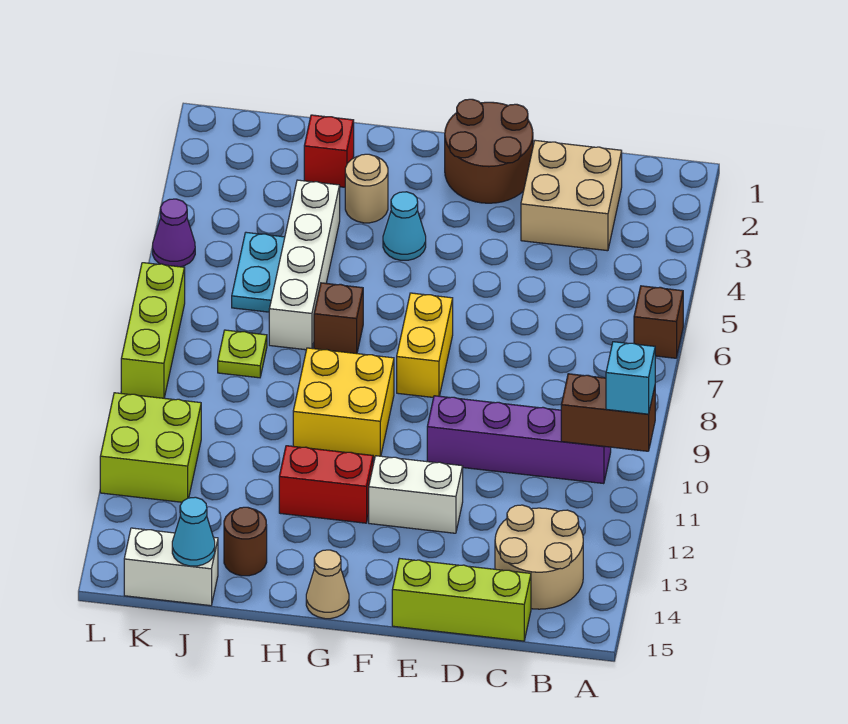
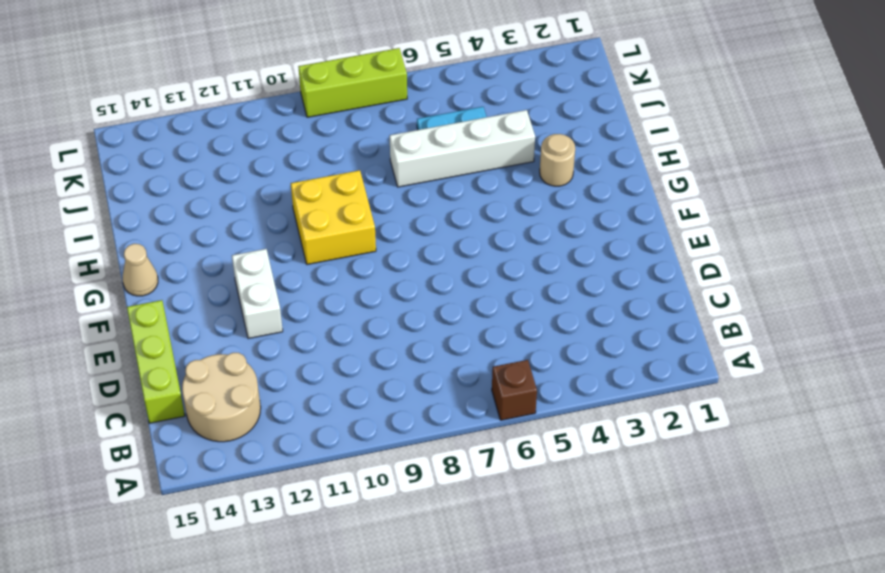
none -> purple 1x4 brick [427,396,611,484]
none -> tan 2x2 brick [521,140,622,251]
none -> brown 2x2 round brick [445,99,533,203]

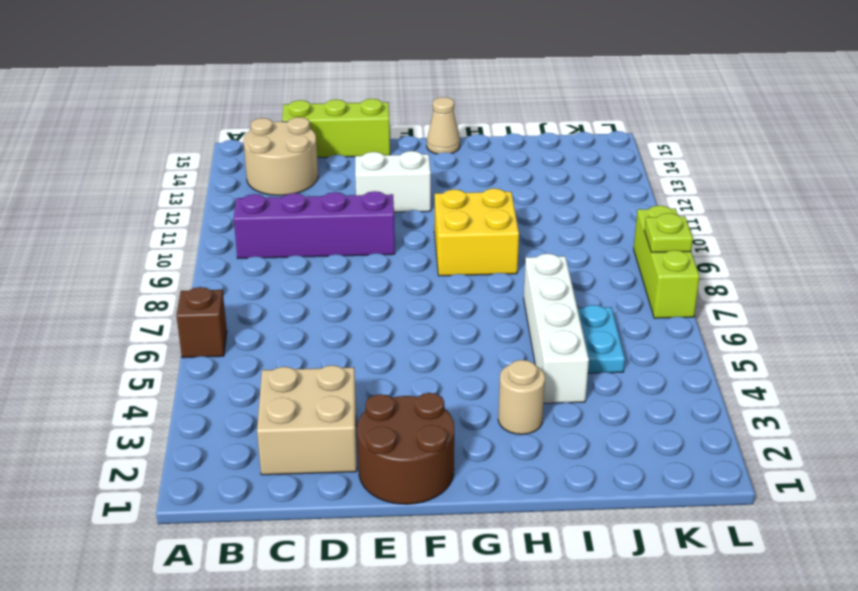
lime 1x1 plate [644,213,693,252] -> lime 1x1 plate moved to [218,330,267,378]
none -> yellow 1x2 brick [397,293,453,398]
none -> cyan 1x1 cone [383,192,426,260]
none -> red 1x2 brick [279,446,373,523]

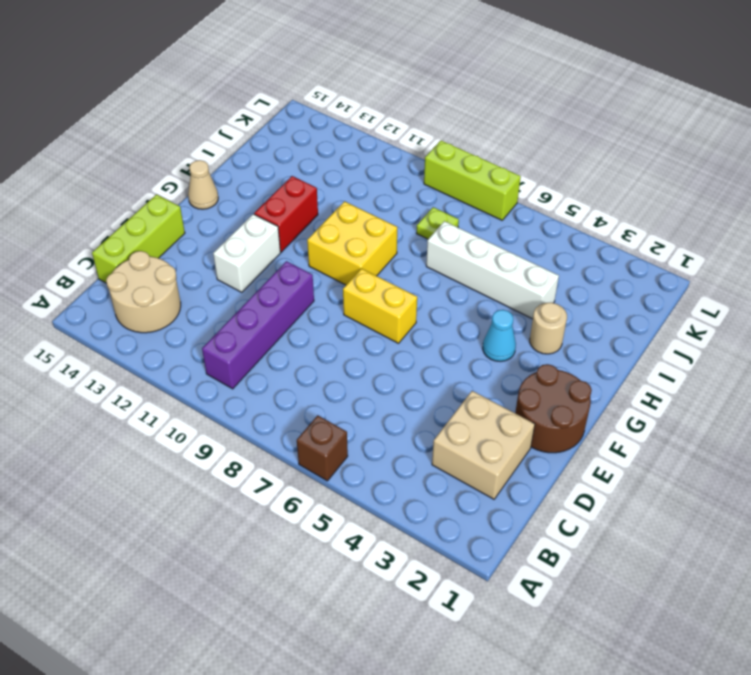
none -> brown 1x1 brick [314,283,363,354]
none -> red 1x1 brick [304,115,354,187]
none -> brown 1x1 round brick [224,507,267,576]

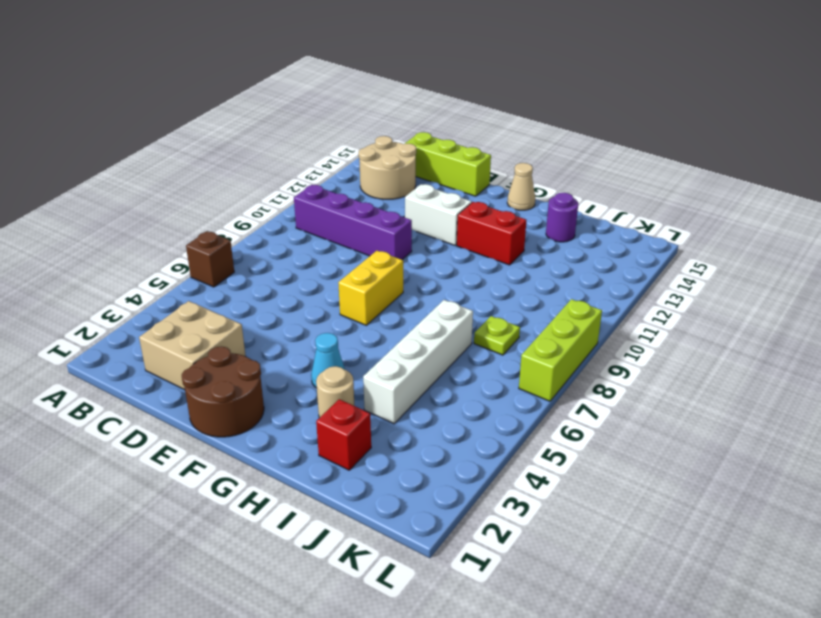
purple 1x1 round brick [546,193,578,242] -> brown 1x1 round brick [224,507,267,576]
none -> yellow 2x2 brick [293,348,394,458]
none -> brown 1x1 brick [314,283,363,354]
none -> cyan 1x2 plate [232,232,285,312]

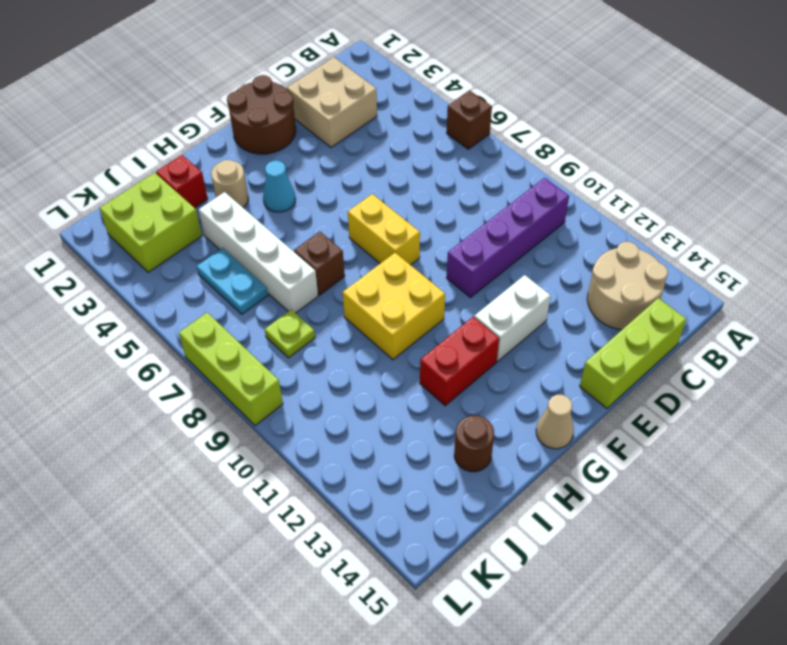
lime 2x2 brick [100,172,202,272] -> lime 2x2 brick moved to [100,393,201,502]
none -> white 1x2 brick [124,528,218,606]
none -> purple 1x1 cone [153,199,195,267]
none -> brown 1x2 brick [561,374,655,451]

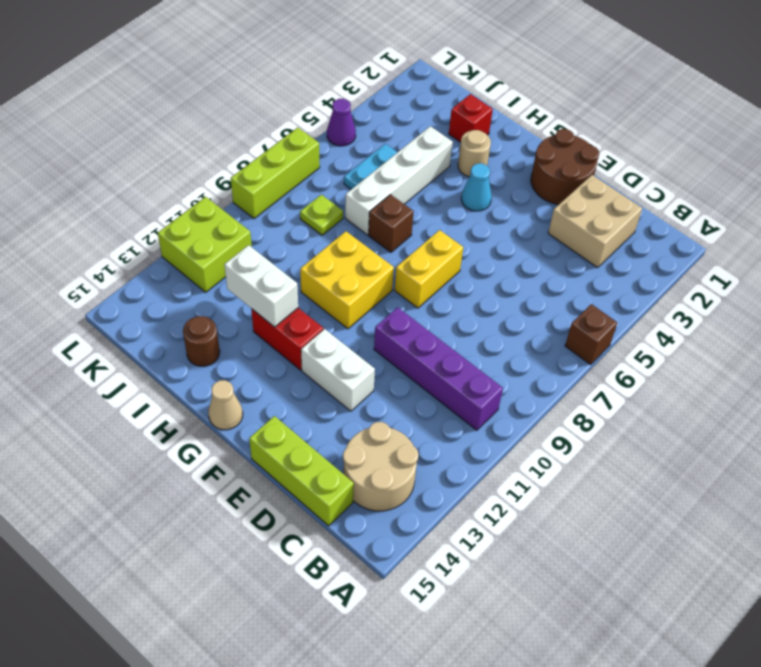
white 1x2 brick [224,245,298,327] -> white 1x2 brick moved to [124,528,218,606]
none -> brown 1x2 brick [561,374,655,451]
none -> cyan 1x1 cone [172,497,215,566]
none -> cyan 1x1 brick [606,342,655,414]

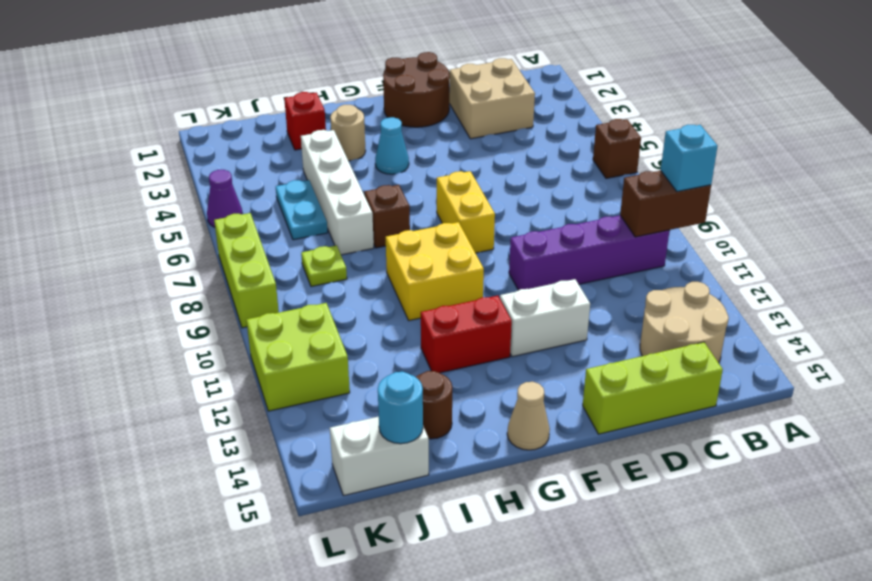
cyan 1x1 round brick [378,372,423,444] -> cyan 1x1 cone [172,497,215,566]

